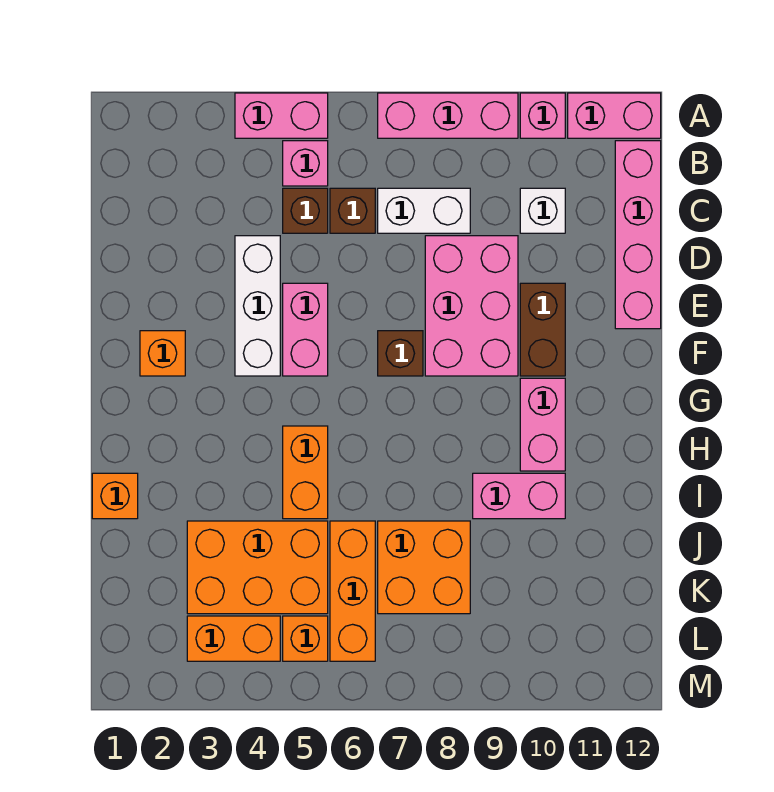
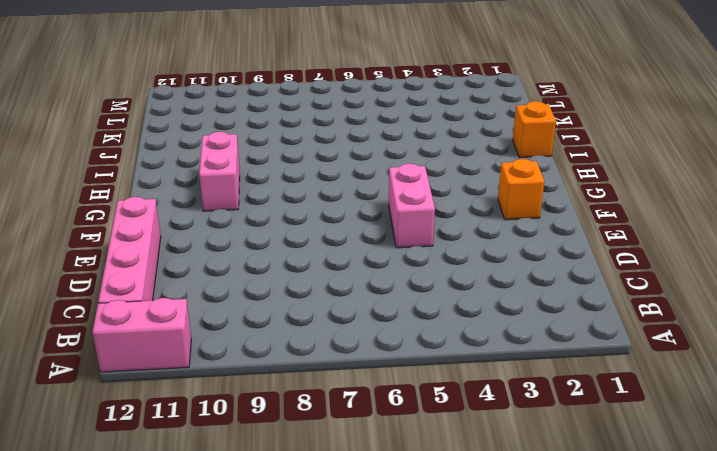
none -> pink 1x2 brick [235,93,328,138]
none -> pink 1x3 brick [378,93,518,138]
none -> pink 1x1 brick [520,93,565,138]

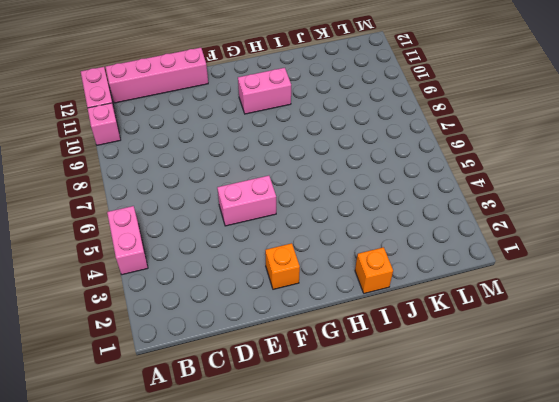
none -> pink 1x3 brick [378,93,518,138]
none -> pink 1x1 brick [283,141,328,186]
none -> brown 1x1 brick [283,188,328,233]

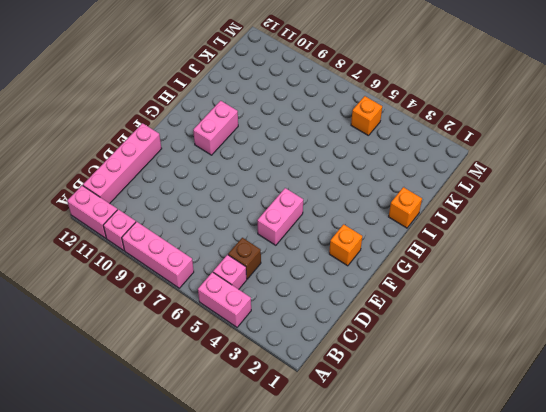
none -> brown 1x1 brick [330,188,375,233]
none -> white 1x2 brick [378,188,470,233]
none -> white 1x1 brick [520,188,565,233]

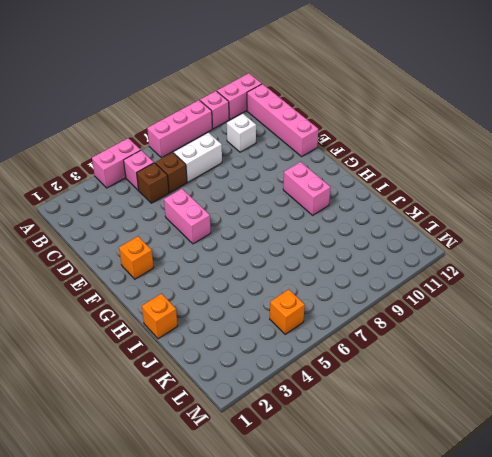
none -> white 1x3 brick [235,236,280,376]
none -> pink 2x3 brick [425,236,518,376]
none -> brown 1x2 brick [520,283,565,376]

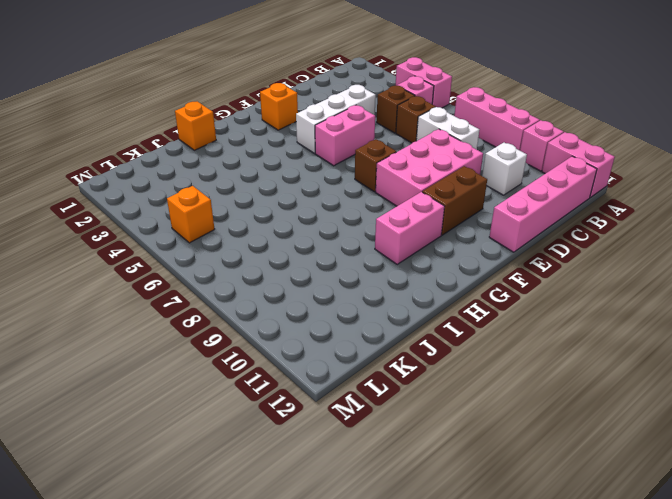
none -> orange 1x2 brick [283,426,328,519]
none -> pink 1x2 brick [473,473,565,519]
none -> orange 2x3 brick [187,521,328,614]

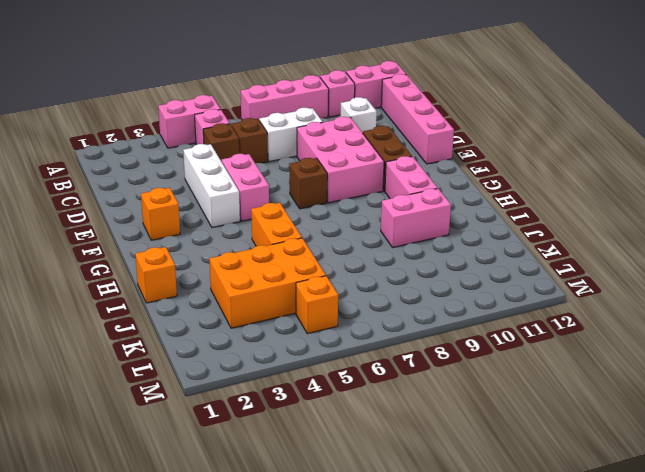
none -> orange 1x3 brick [330,521,375,661]
none -> orange 2x2 brick [378,521,470,614]
none -> orange 1x2 brick [187,616,280,661]

